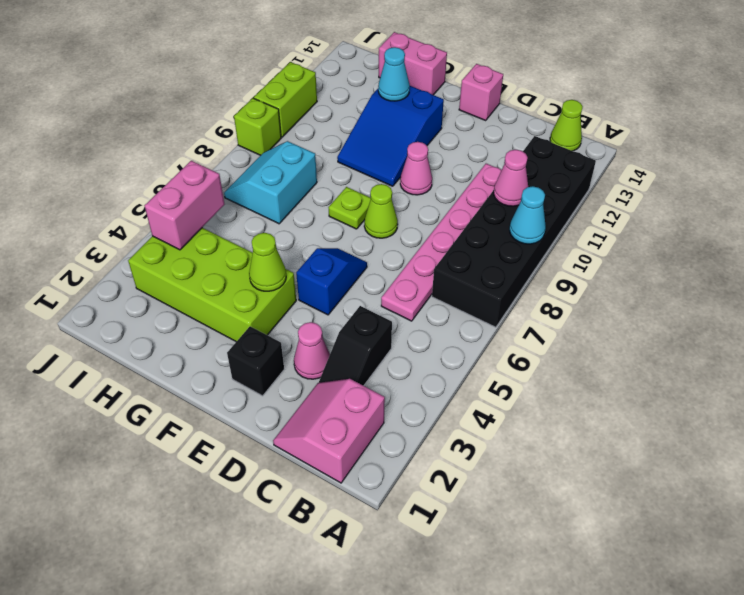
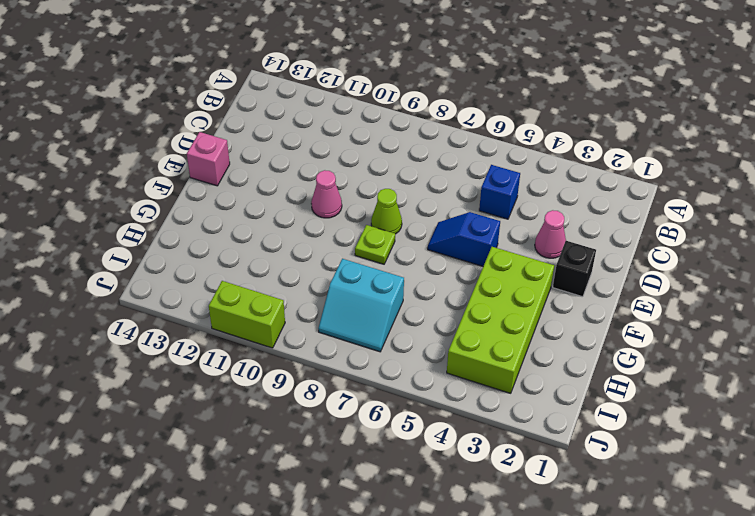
blue 1x1 brick [479,165,520,219] -> none
none -> black 2x6 brick [432,136,596,327]
none -> pink 2x2 slope [273,379,385,483]
none -> lime 1x1 cone [550,100,583,151]

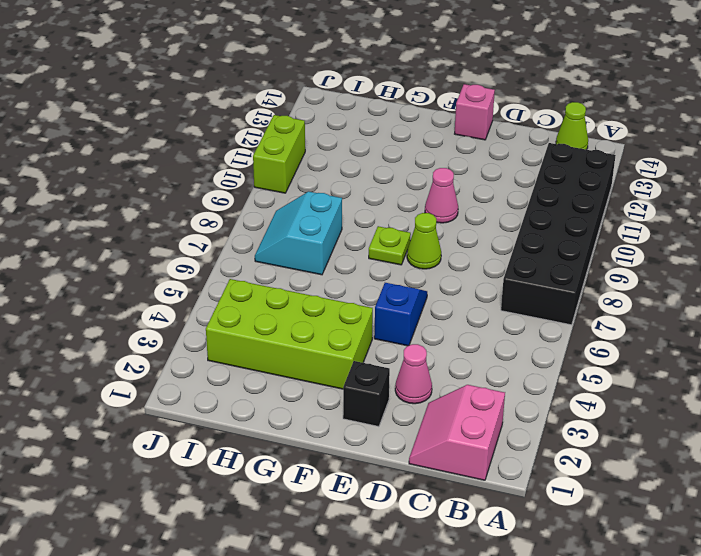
none -> black 1x2 slope [319,306,392,386]
none -> pink 1x6 plate [381,164,501,321]
none -> blue 2x3 slope [337,86,444,186]

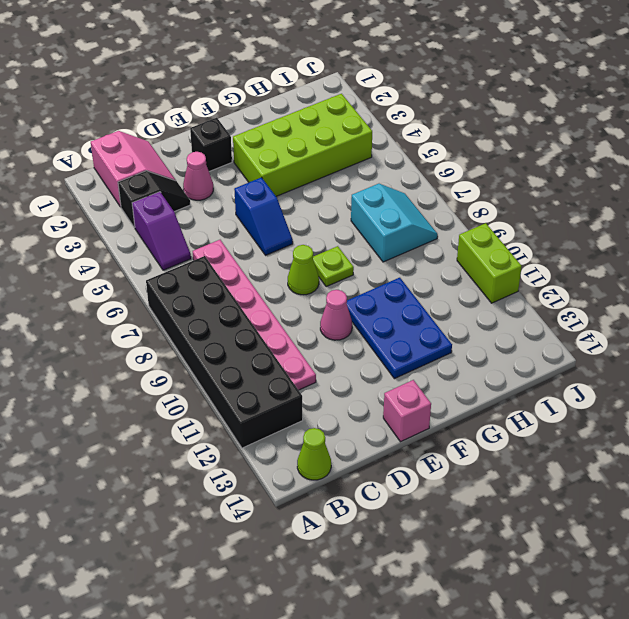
black 1x2 slope [118,171,190,228] -> black 1x2 slope turned to [319,306,392,386]
purple 1x2 slope [132,192,191,270] -> none
blue 2x3 plate [346,278,452,379] -> blue 2x3 slope [337,86,444,186]
none -> pink 1x2 brick [379,32,447,95]
none -> lime 1x1 brick [234,98,281,155]
none -> cyan 1x1 cone [510,186,546,244]

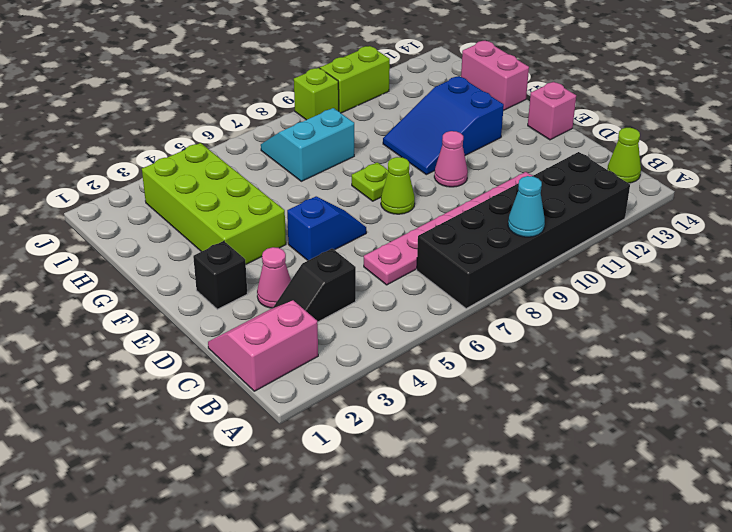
none -> pink 1x1 cone [494,150,528,206]
none -> lime 1x1 cone [249,233,286,291]
none -> cyan 1x1 cone [378,47,410,101]

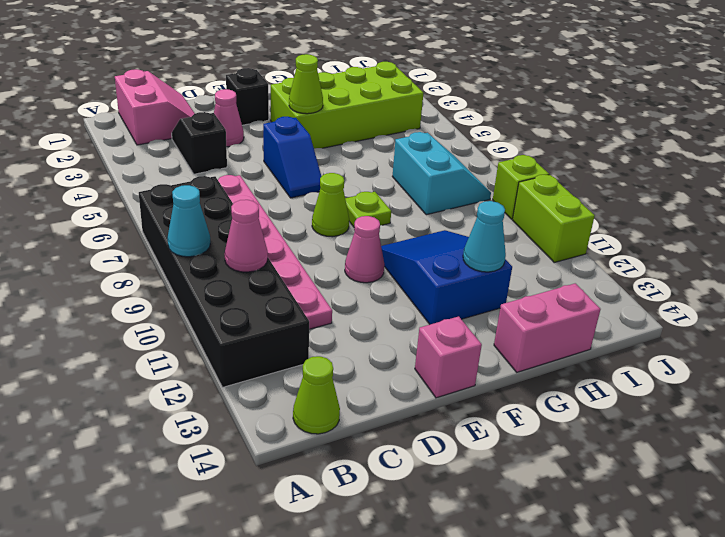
none -> pink 1x2 brick [145,161,225,250]

